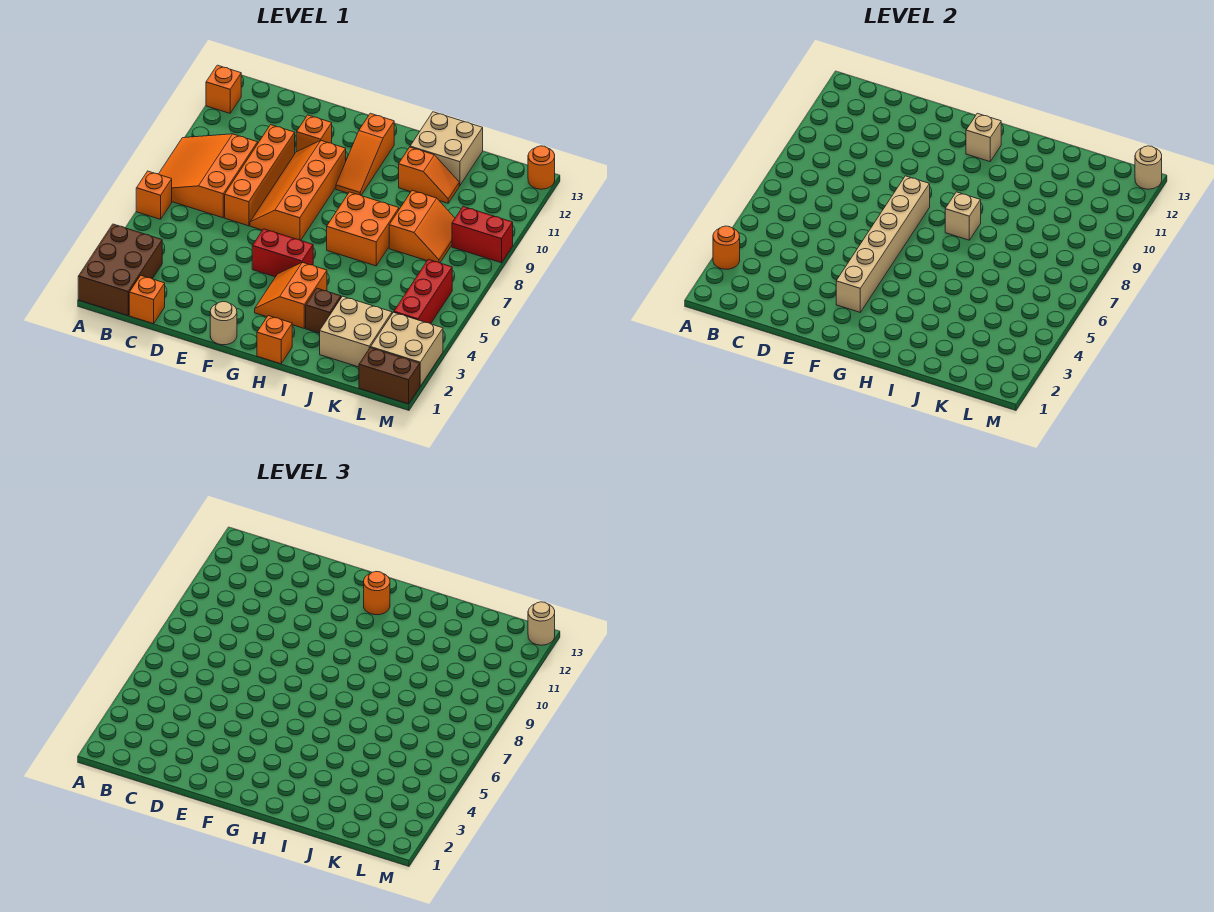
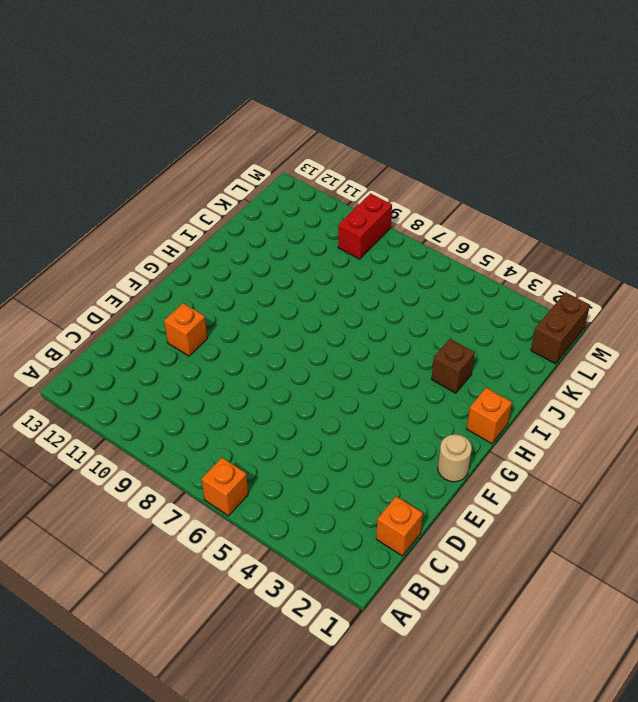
none -> brown 2x3 brick [78,224,162,316]
none -> orange 3x3 slope [159,134,258,218]
none -> orange 1x1 brick [206,65,241,113]
none -> orange 1x4 brick [225,125,295,226]

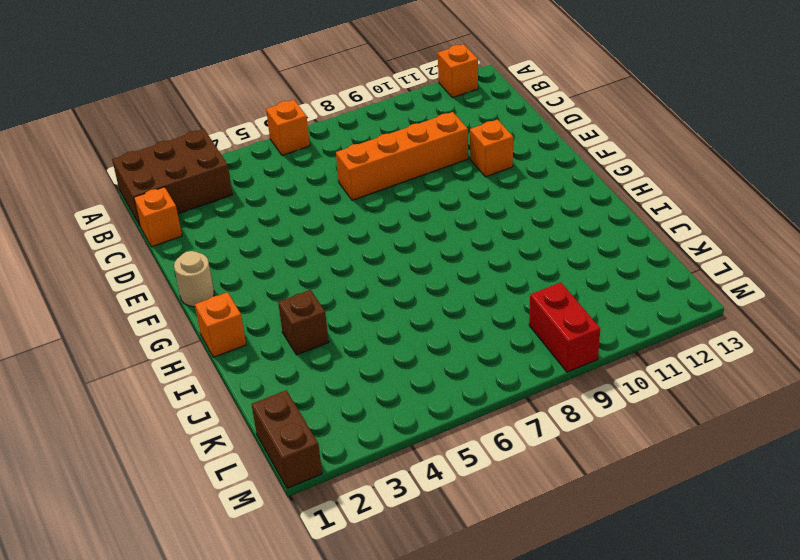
none -> orange 3x3 slope [159,134,258,218]
none -> orange 2x4 slope [250,141,346,240]
none -> red 1x2 brick [252,229,313,277]
none -> orange 2x2 slope [255,262,327,328]

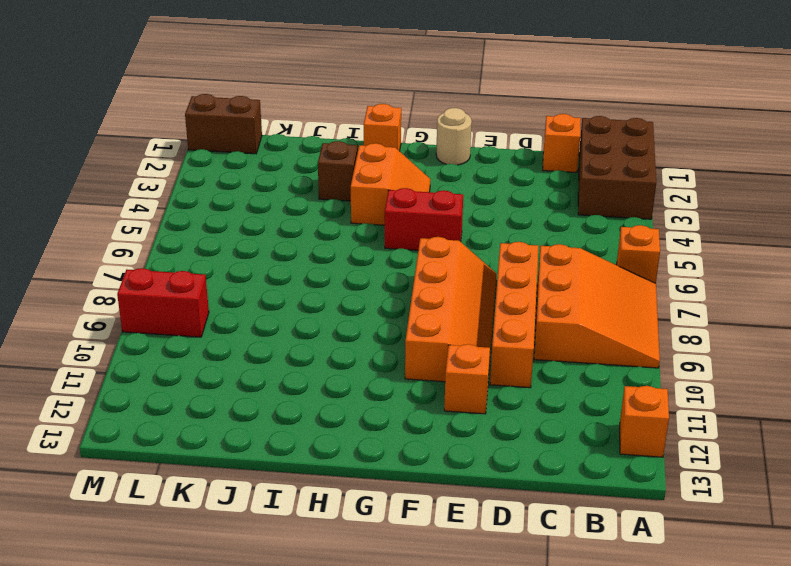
none -> orange 1x3 slope [336,113,394,195]
none -> orange 2x2 brick [327,192,399,266]
none -> orange 1x2 slope [399,147,459,203]
none -> tan 2x2 brick [410,112,483,186]

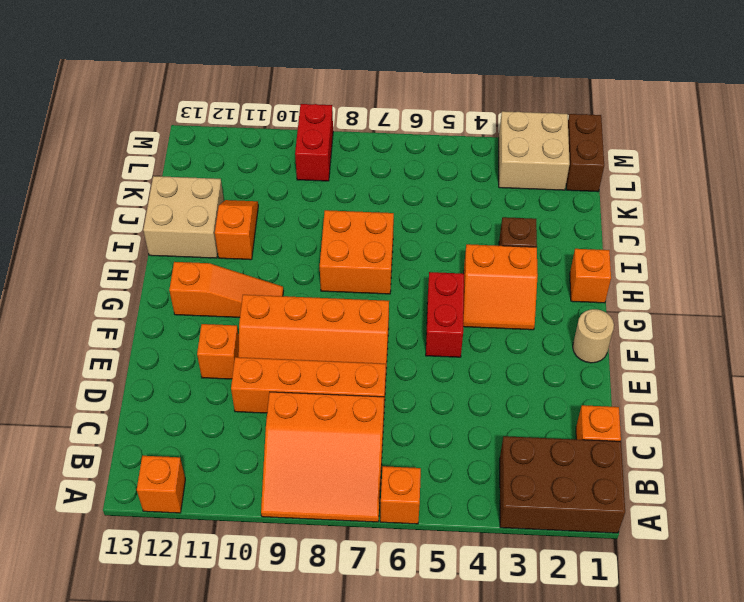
none -> tan 2x2 brick [320,296,392,367]
none -> orange 2x2 slope [389,191,455,263]
none -> red 1x3 brick [394,259,452,324]
none -> orange 1x1 round brick [528,146,555,189]

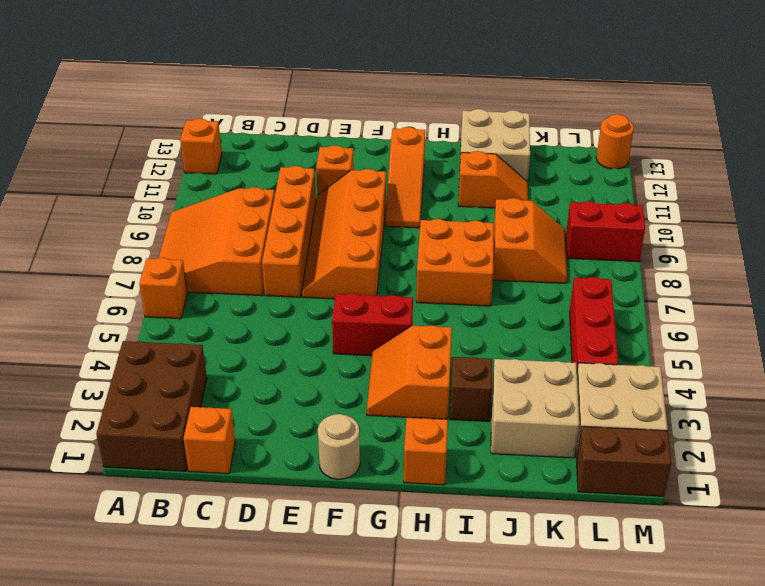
none -> orange 1x1 round brick [713,226,740,269]
none -> tan 1x6 brick [836,176,930,312]
none -> tan 1x1 brick [966,113,1001,162]
none -> tan 1x1 brick [945,192,981,240]

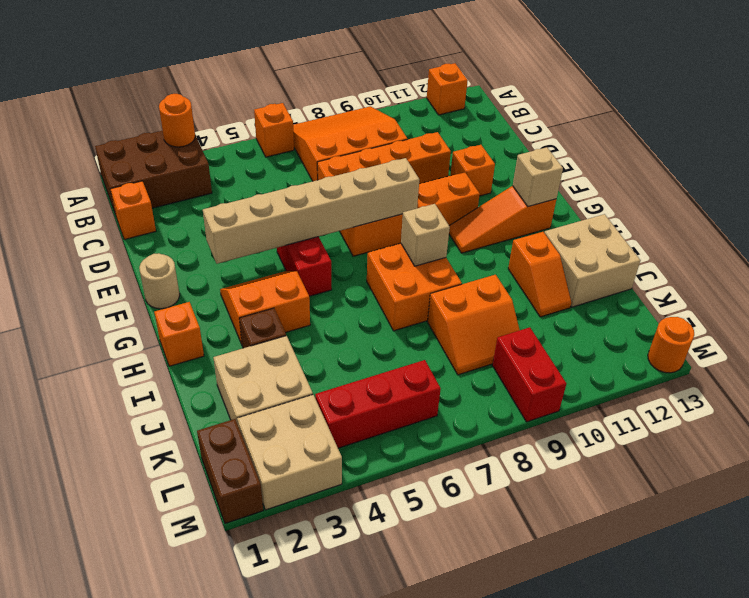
none -> tan 1x1 round brick [1135,146,1162,189]
none -> orange 1x1 round brick [364,572,390,615]
none -> tan 1x1 round brick [528,602,555,645]

